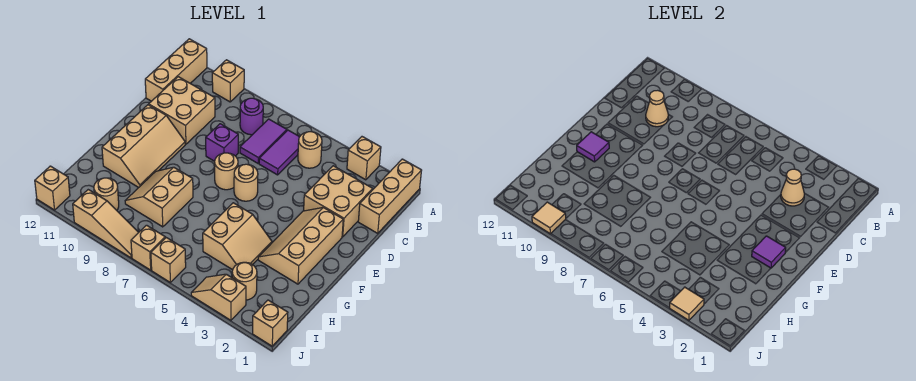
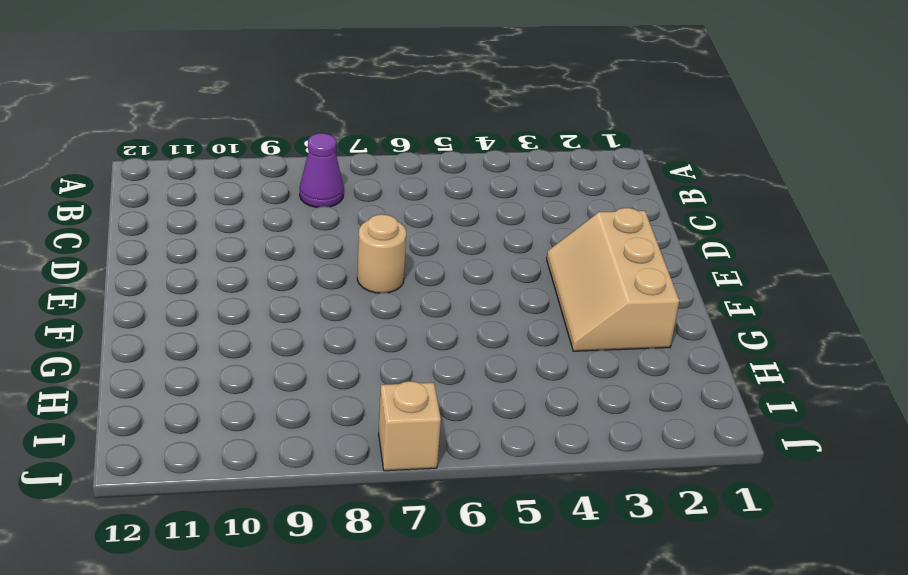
purple 1x1 cone [300,133,344,207] -> purple 1x1 round brick [240,98,263,135]
none -> tan 1x3 brick [358,159,422,233]
none -> tan 1x1 brick [347,137,381,180]
none -> tan 1x1 brick [212,60,244,102]
none -> tan 1x3 brick [145,39,207,101]

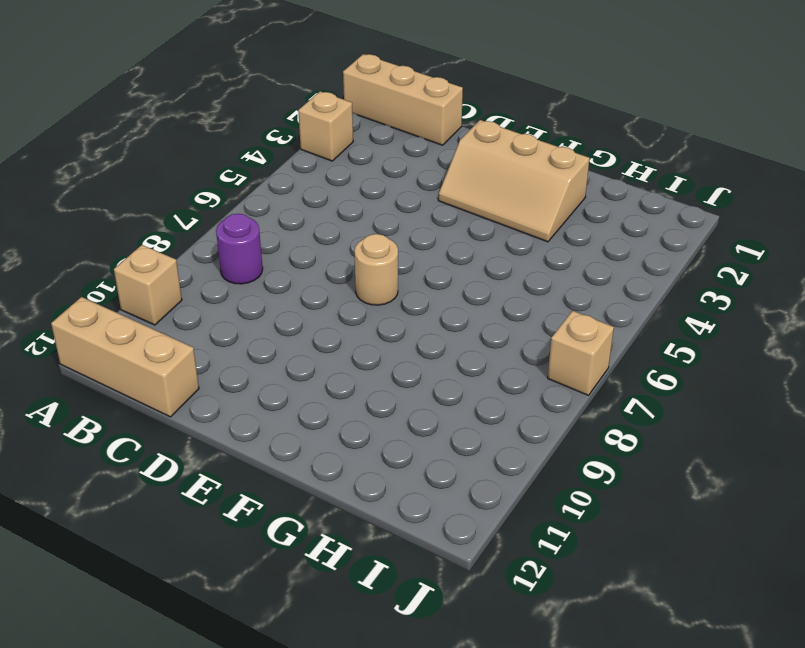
none -> tan 1x1 round brick [298,132,322,168]
none -> purple 1x2 tile [259,130,299,175]
none -> purple 1x2 tile [240,119,287,163]
none -> tan 2x2 brick [304,166,373,237]

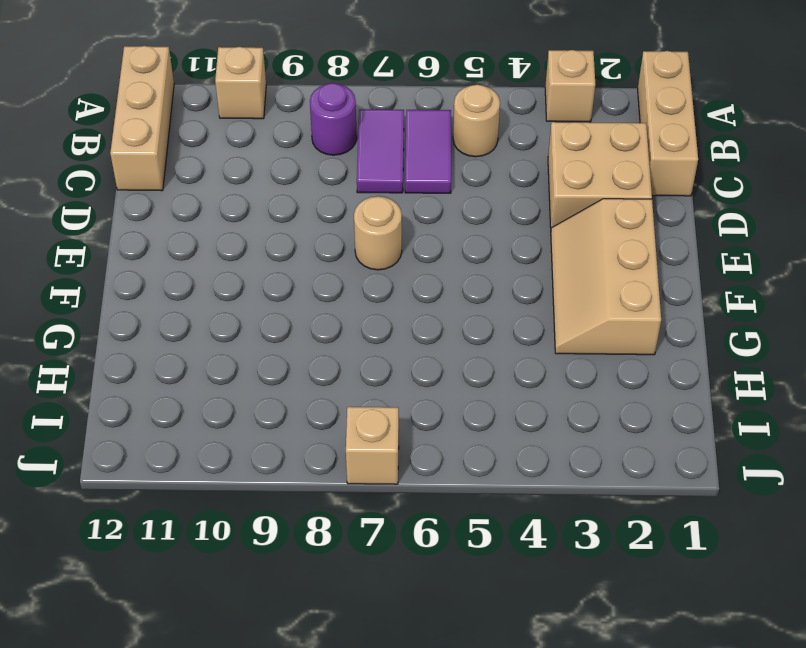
none -> tan 2x2 brick [149,77,215,144]
none -> purple 1x1 brick [206,124,238,161]
none -> tan 1x1 round brick [234,164,258,201]
none -> tan 2x3 slope [102,105,185,188]

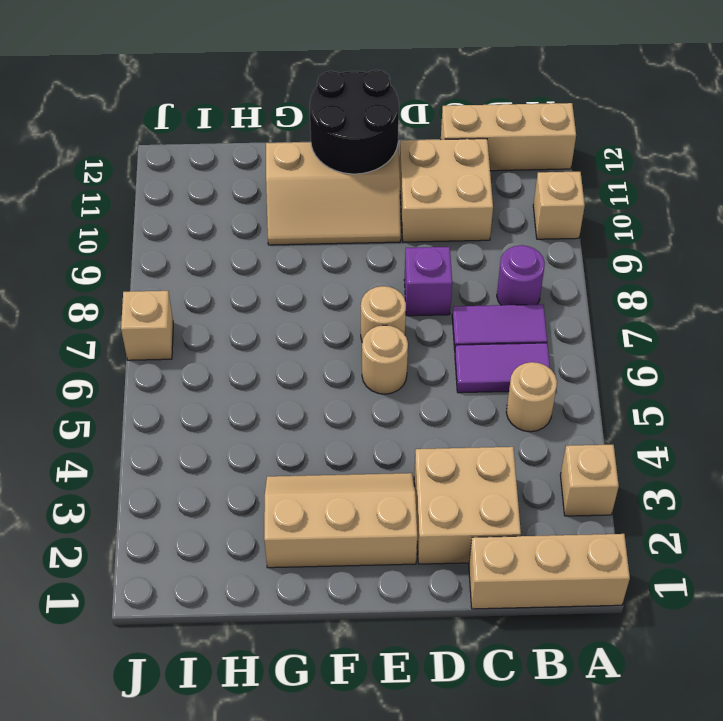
black 2x2 round brick [310,70,399,174] -> purple 1x1 tile [577,132,609,162]
none -> tan 2x2 slope [203,203,272,270]
none -> tan 2x2 slope [125,167,193,227]
none -> tan 1x1 round brick [232,262,257,300]
none -> tan 1x1 round brick [94,178,119,210]

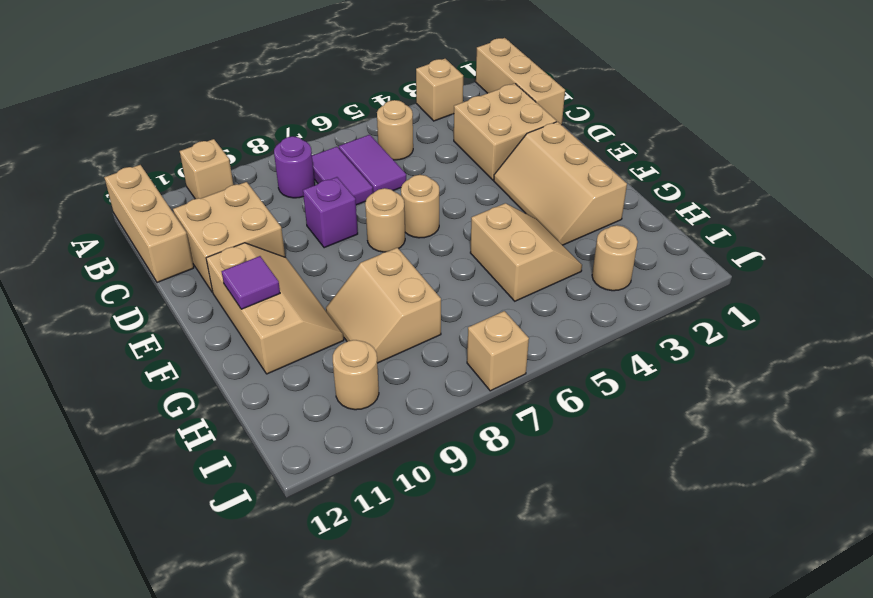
none -> tan 1x1 brick [253,300,288,346]
none -> tan 1x2 slope [191,274,246,320]
none -> tan 1x1 brick [151,238,186,282]
none -> tan 1x3 slope [73,190,139,258]

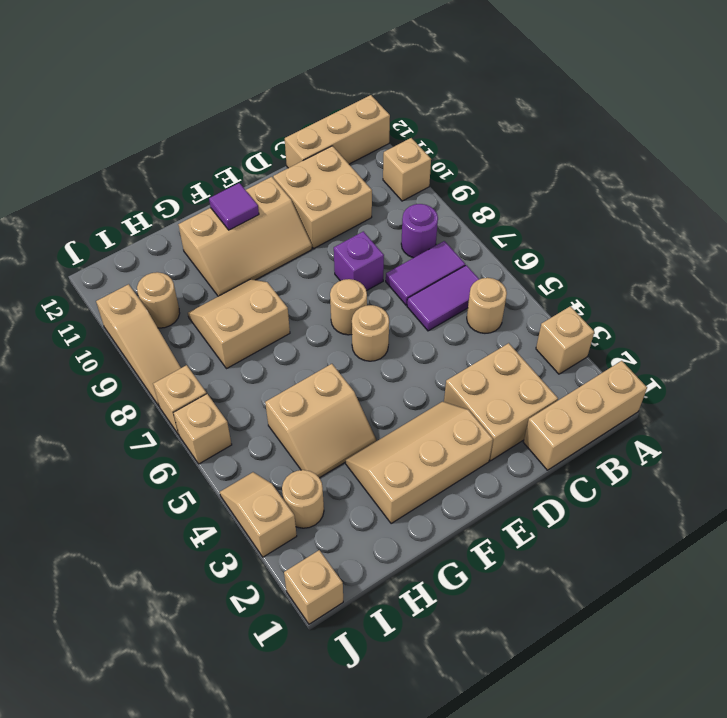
none -> tan 1x1 brick [35,166,70,210]
none -> tan 1x1 cone [781,169,804,206]
none -> tan 1x1 cone [646,90,668,127]
none -> purple 1x1 tile [752,236,786,268]

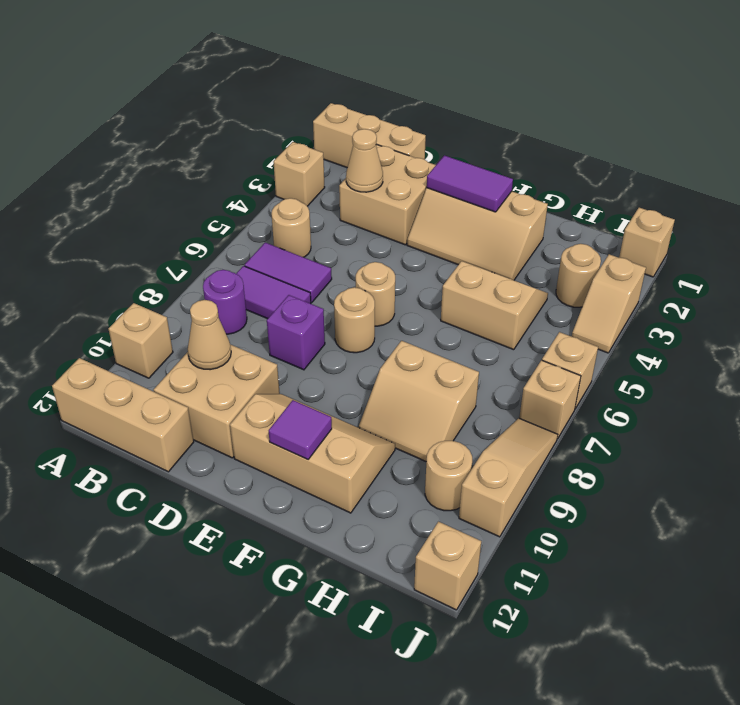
purple 1x2 tile [427,155,513,212] -> purple 1x1 tile [752,236,786,268]
none -> tan 1x1 tile [670,287,704,320]
none -> tan 1x1 tile [532,202,566,234]

